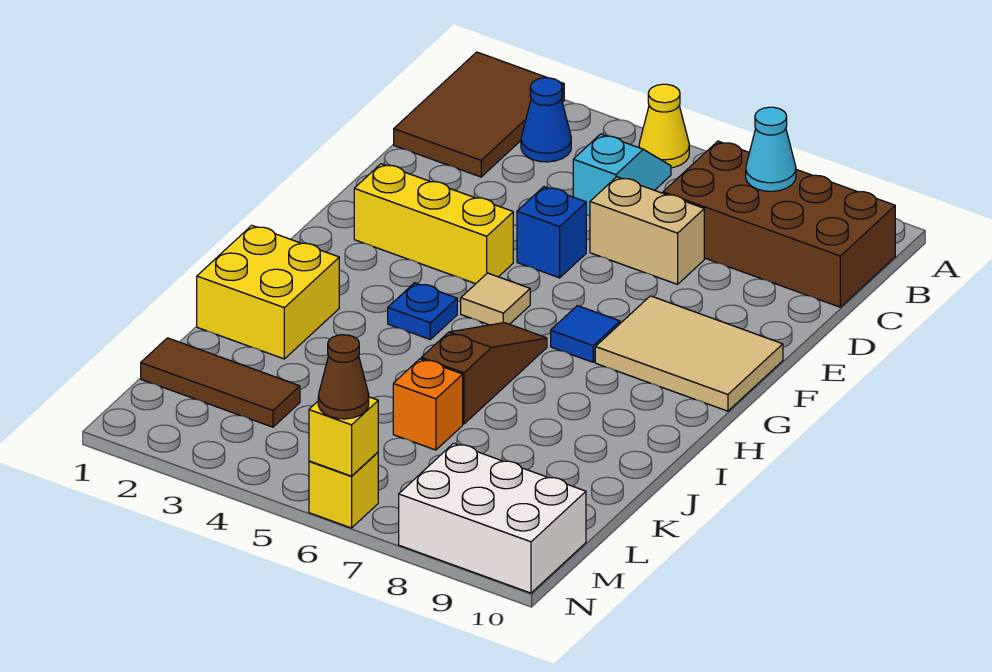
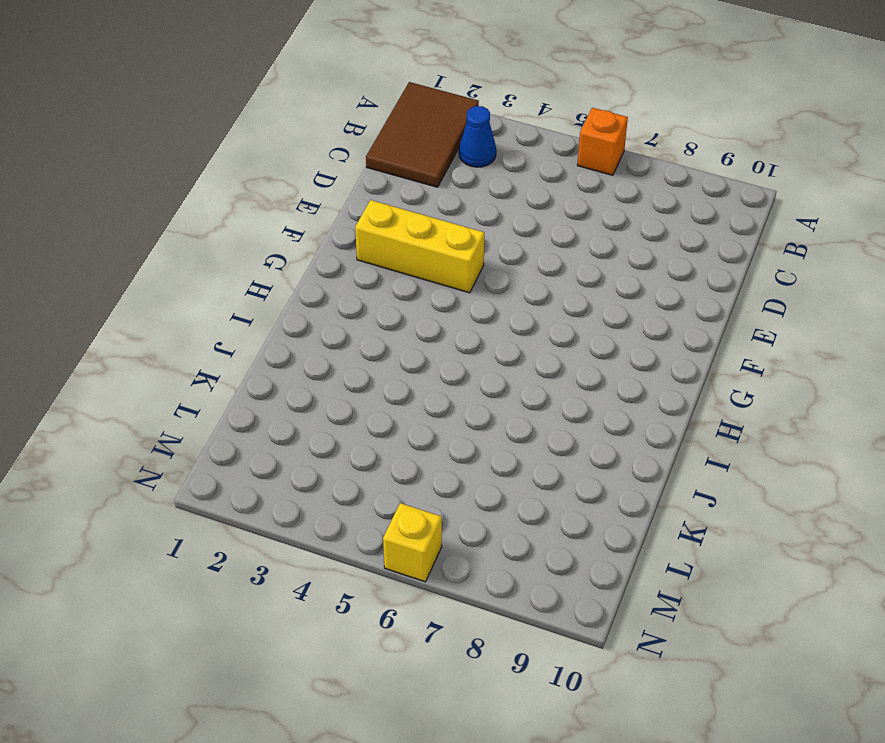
orange 1x1 brick [577,108,628,175] -> orange 1x1 brick moved to [393,359,463,450]
none -> yellow 1x1 cone [639,84,689,168]
none -> cyan 1x2 slope [573,134,671,216]
none -> brown 2x4 brick [663,141,895,307]

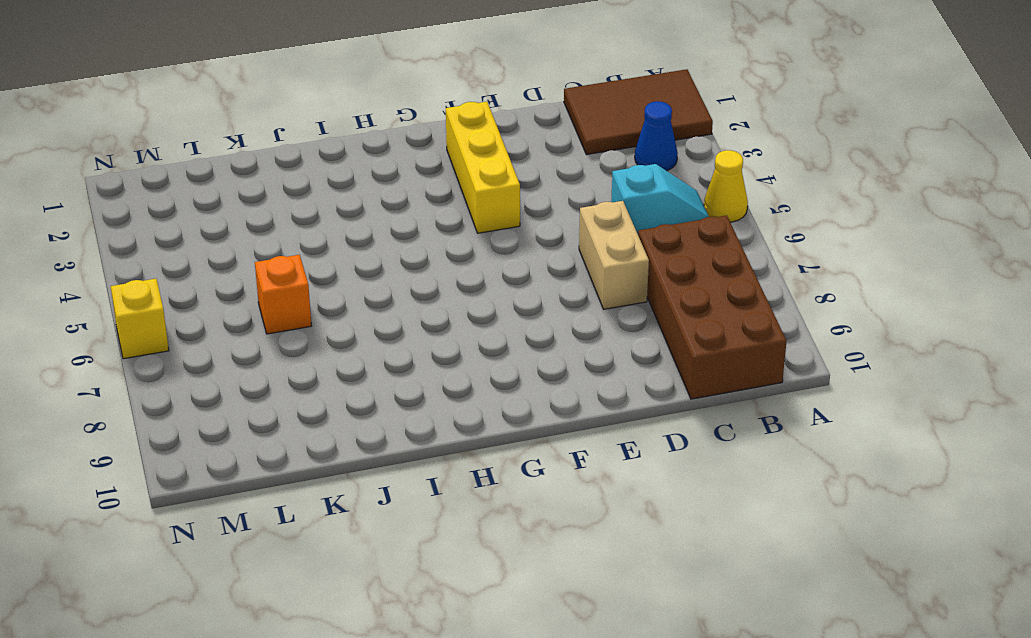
none -> blue 1x1 brick [517,187,586,278]
none -> tan 2x3 tile [595,296,783,411]
none -> tan 1x1 tile [461,273,530,325]

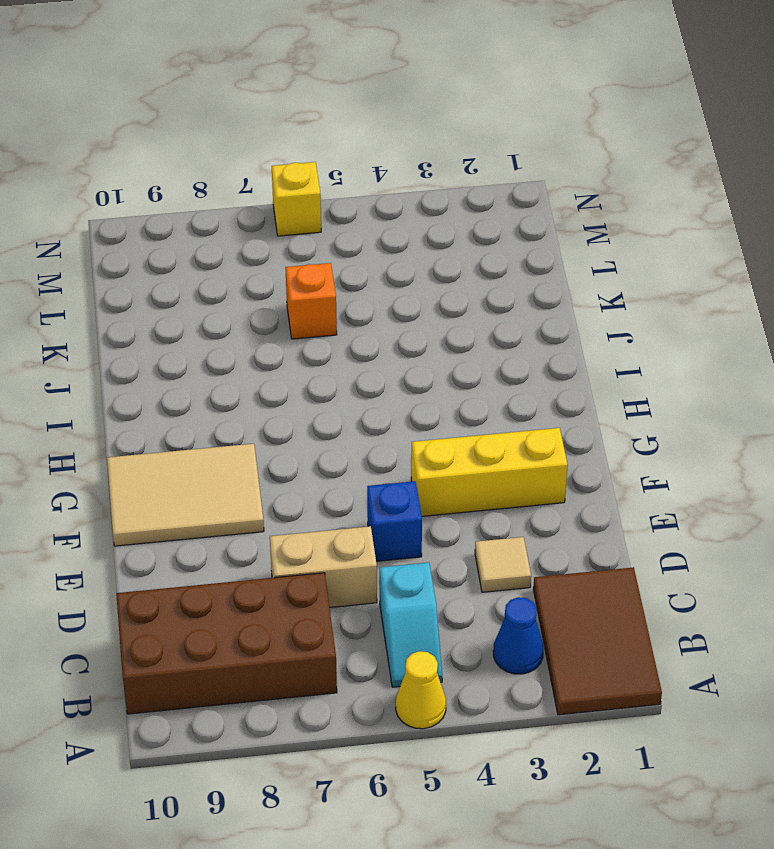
tan 1x1 tile [475,537,531,592] -> tan 1x1 tile moved to [461,273,530,325]
none -> blue 1x1 tile [551,306,620,362]
none -> blue 1x1 plate [388,283,457,339]
none -> brown 1x3 slope [421,323,547,424]

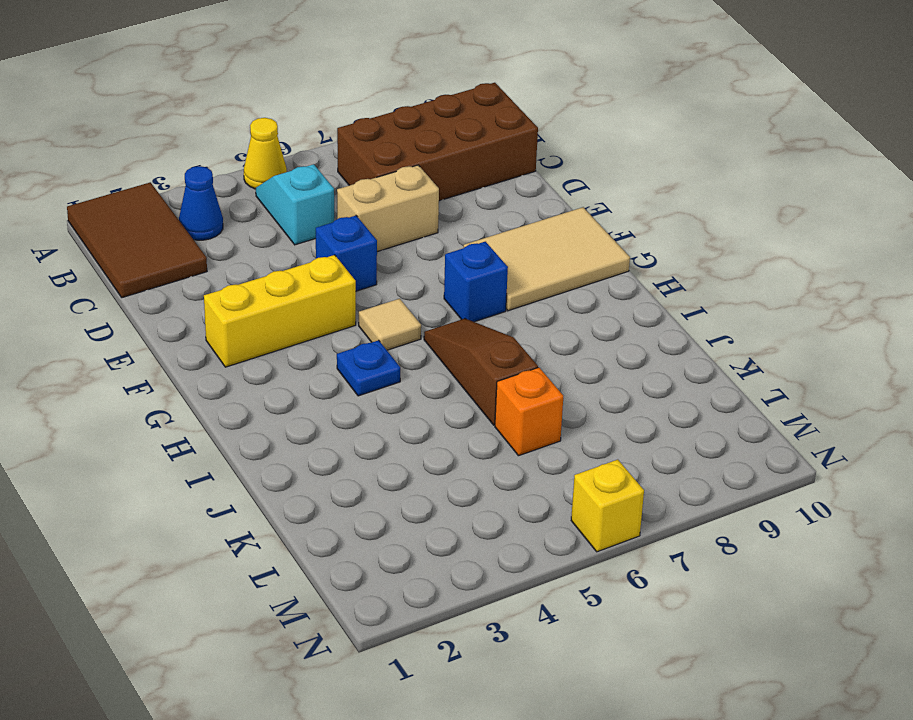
blue 1x1 brick [444,242,508,322] -> blue 1x1 tile [551,306,620,362]
none -> yellow 2x2 brick [197,225,339,359]
none -> brown 1x3 tile [141,338,300,427]
none -> white 2x3 brick [399,443,586,593]

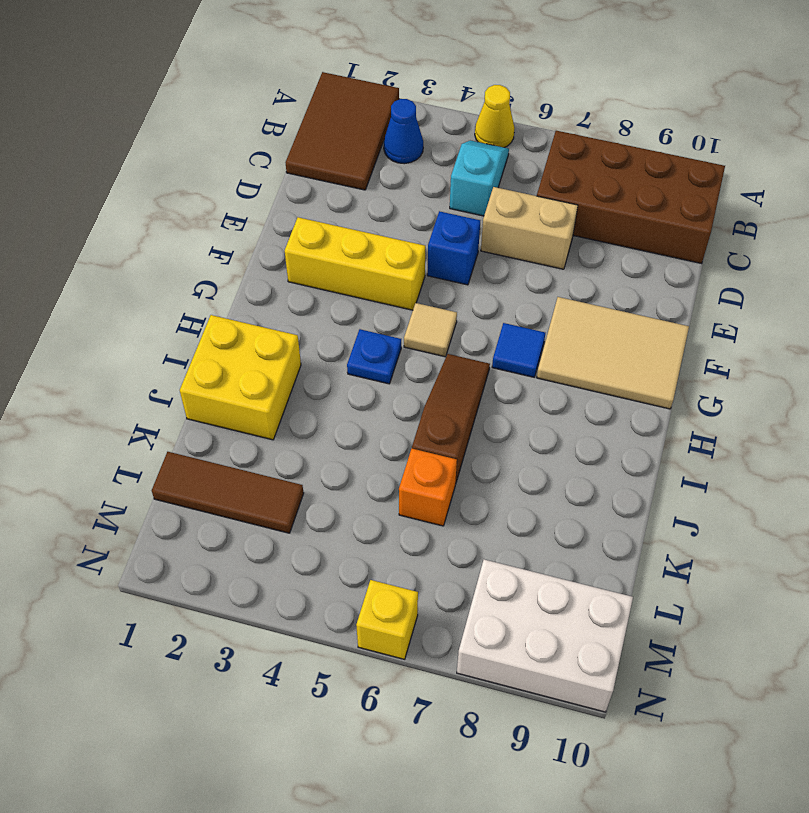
none -> cyan 1x1 cone [746,107,796,191]
none -> yellow 1x1 brick [309,397,378,476]
none -> brown 1x1 cone [318,335,369,419]

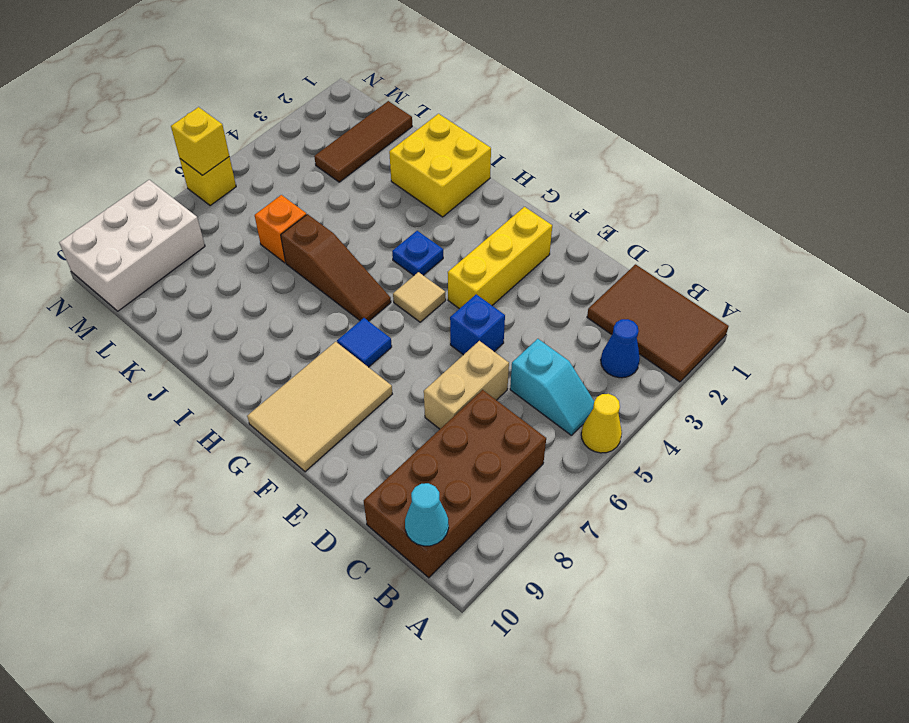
cyan 1x1 cone [405,483,449,546] -> cyan 1x1 cone moved to [746,107,796,191]
none -> brown 1x1 cone [318,335,369,419]

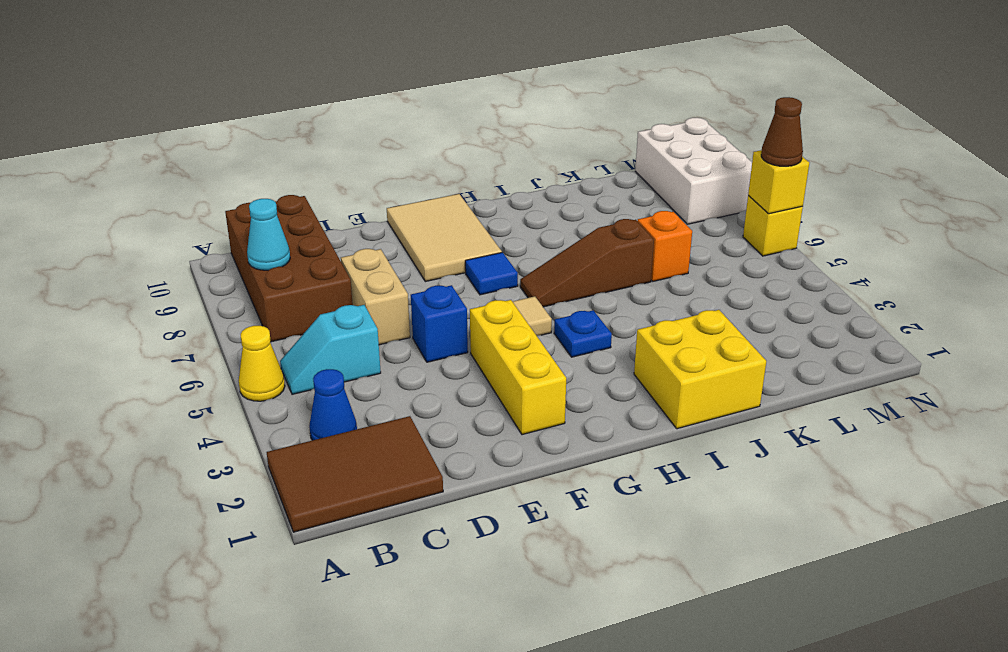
none -> brown 1x3 tile [141,338,300,427]

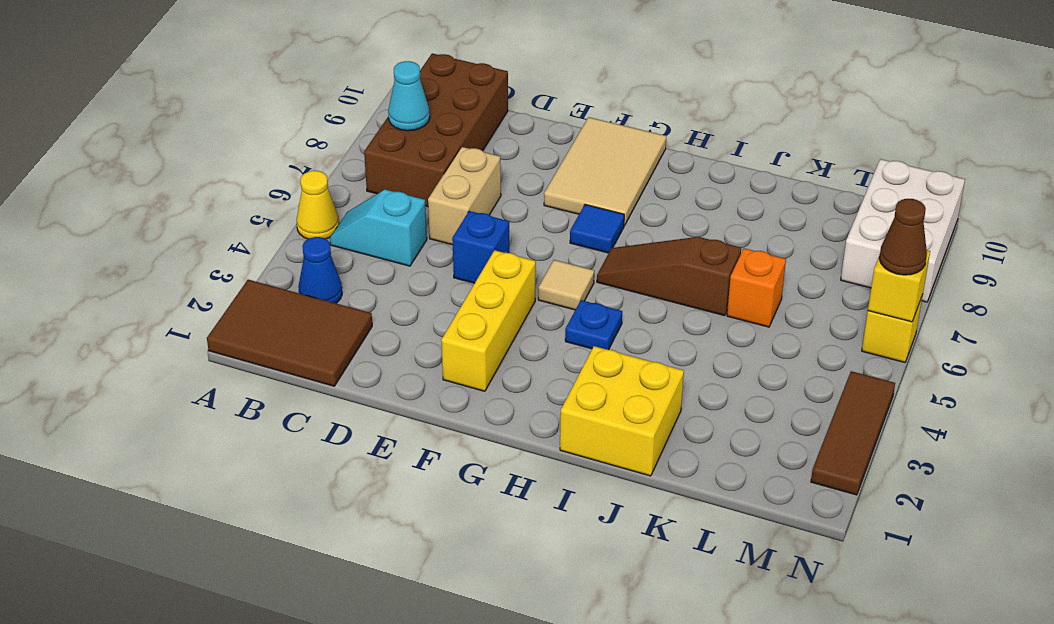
brown 1x3 tile [811,371,895,495] -> brown 1x3 tile moved to [141,338,300,427]

